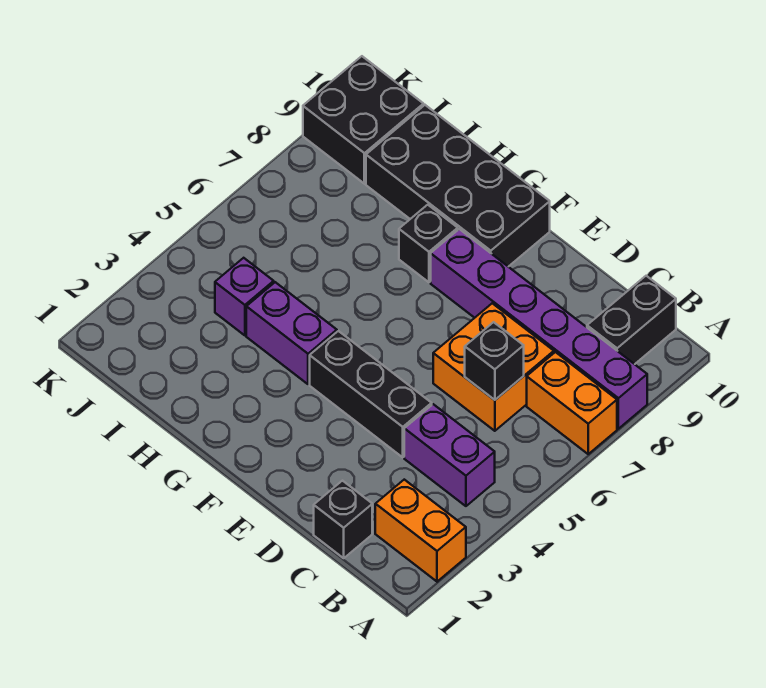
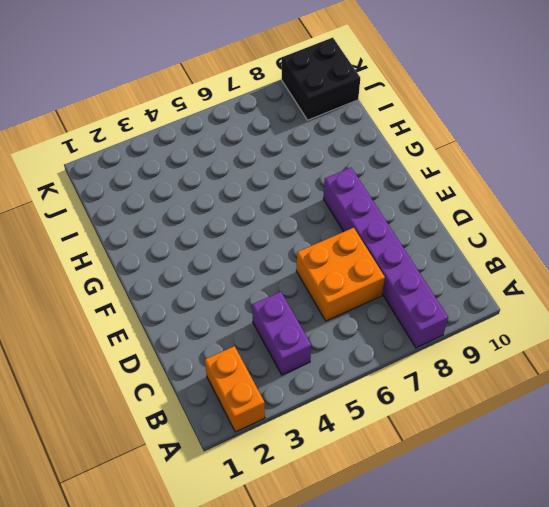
none -> orange 1x2 brick [527,352,617,454]
none -> black 1x2 brick [587,276,676,364]
none -> black 1x1 brick [314,481,372,558]

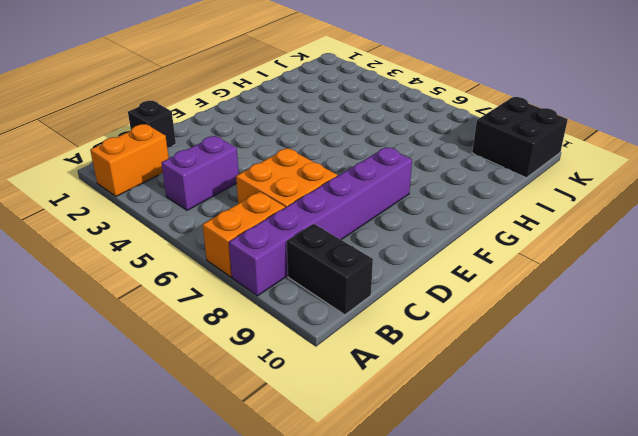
none -> black 1x3 brick [310,331,432,457]
none -> black 2x4 brick [366,105,550,267]
none -> purple 1x2 brick [246,282,337,384]

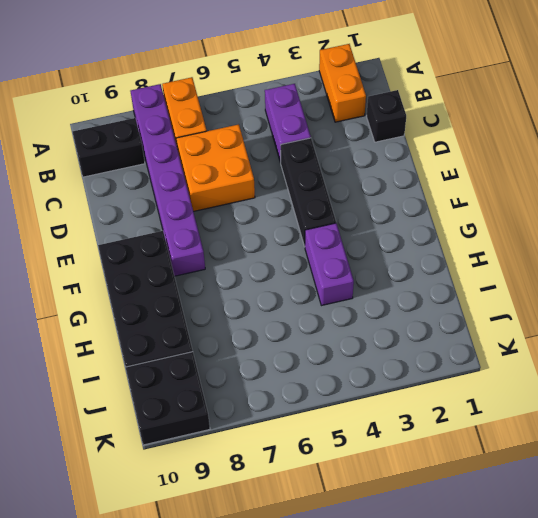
none -> black 1x1 brick [399,205,458,282]
none -> purple 1x1 brick [215,258,274,335]
none -> black 1x1 brick [465,322,524,400]

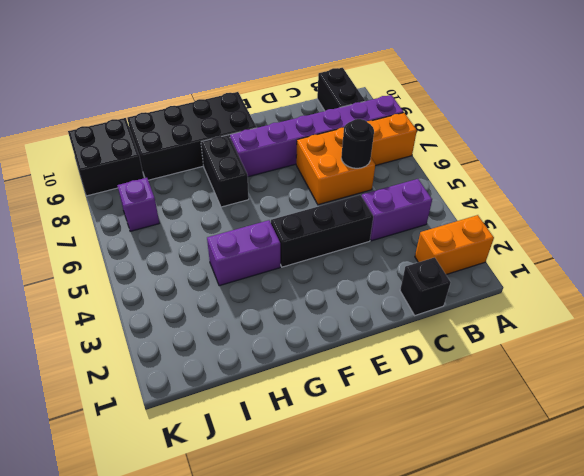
black 1x1 round brick [341,119,374,168] -> black 1x1 brick [465,322,524,400]
black 1x2 brick [201,135,249,207] -> black 1x1 brick [399,205,458,282]
purple 1x1 brick [117,178,159,231] -> purple 1x1 brick moved to [215,258,274,335]

